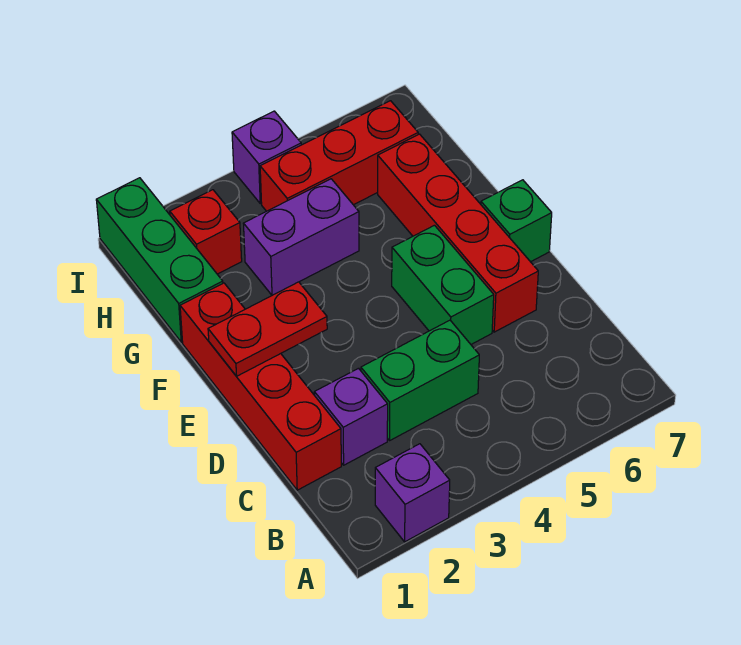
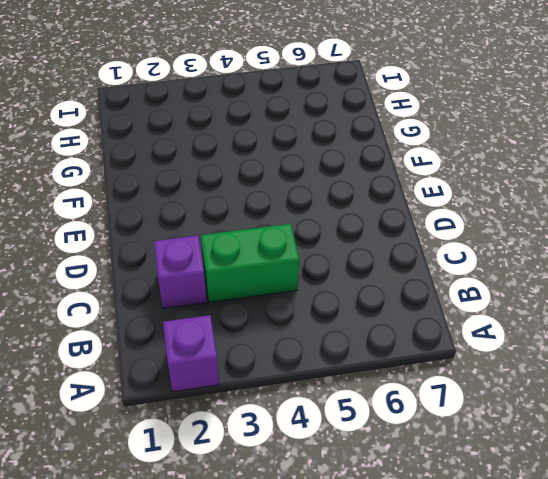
none -> red 1x4 brick [180,283,341,490]
none -> green 1x2 brick [392,225,494,344]
none -> red 1x4 brick [378,134,538,332]

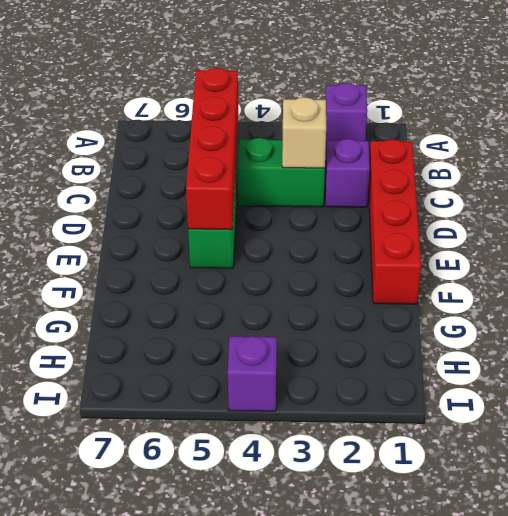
red 1x4 brick [186,68,238,230] -> red 1x4 brick moved to [378,134,538,332]
tan 1x1 brick [282,97,326,168] -> none
none -> green 1x1 brick [481,180,552,262]
none -> green 1x3 brick [96,178,223,342]
none -> purple 1x2 brick [243,179,359,295]

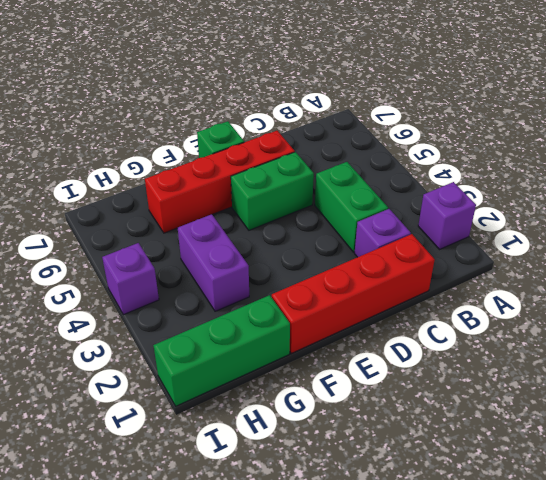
none -> red 1x1 brick [170,190,242,274]
none -> red 1x3 brick [260,101,418,211]
none -> red 1x2 plate [208,282,327,376]

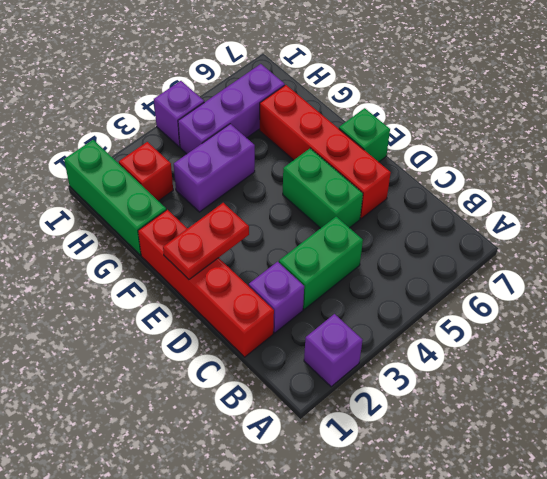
purple 1x3 brick [178,64,285,154] -> red 1x3 brick [260,101,418,211]

